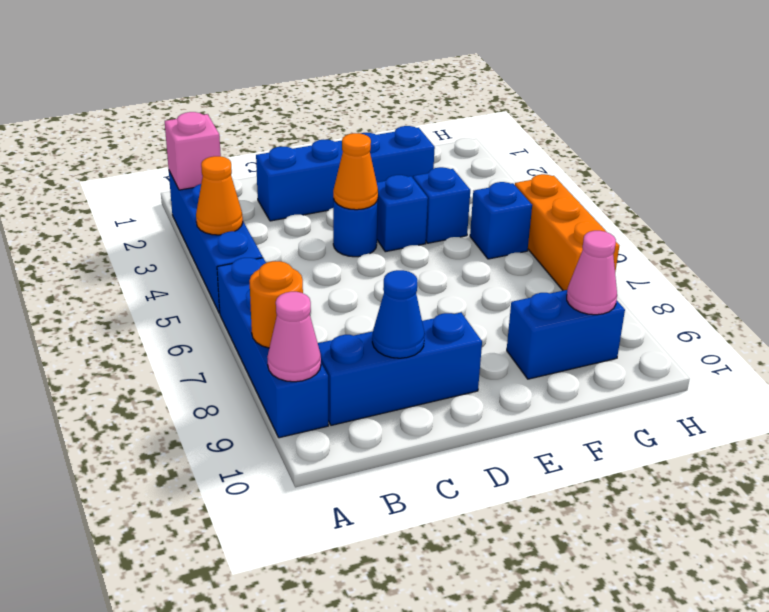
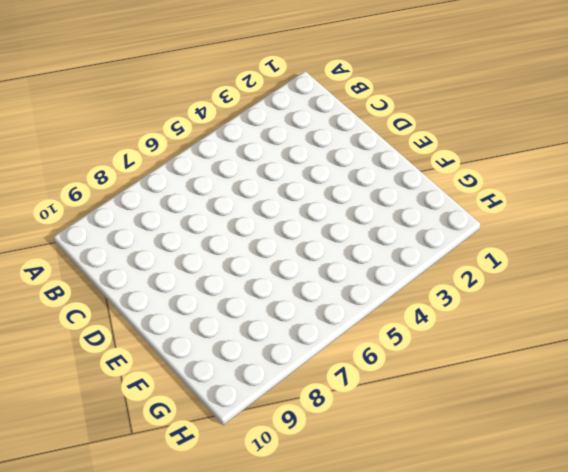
none -> blue 1x4 brick [169,171,263,313]
none -> blue 1x4 brick [217,258,328,438]
none -> blue 1x3 brick [318,313,482,425]

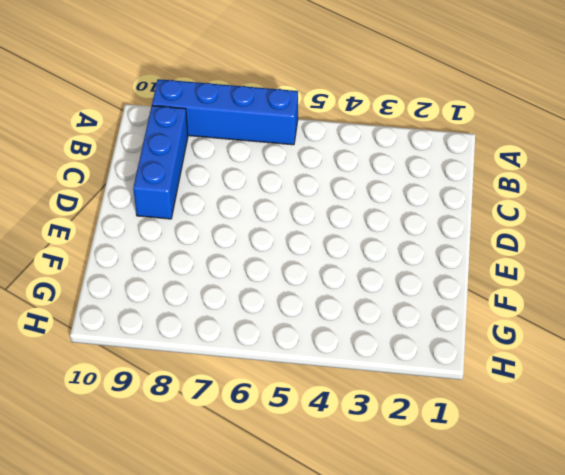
none -> blue 1x4 brick [169,171,263,313]
none -> blue 1x4 brick [256,126,435,221]
none -> blue 1x1 round brick [333,199,378,257]

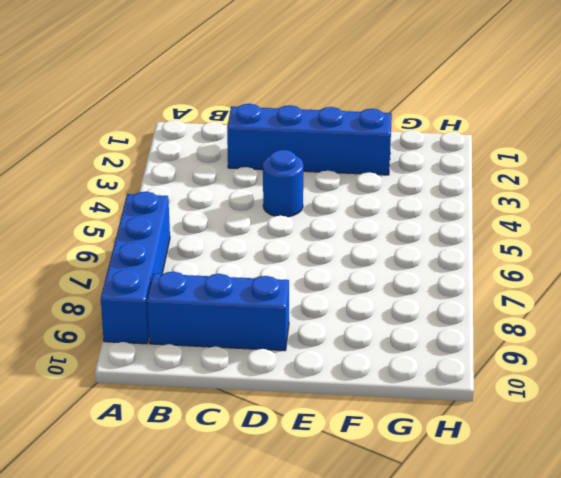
none -> blue 1x4 brick [169,171,263,313]
none -> blue 1x1 brick [377,175,428,252]
none -> blue 1x1 brick [413,167,470,243]

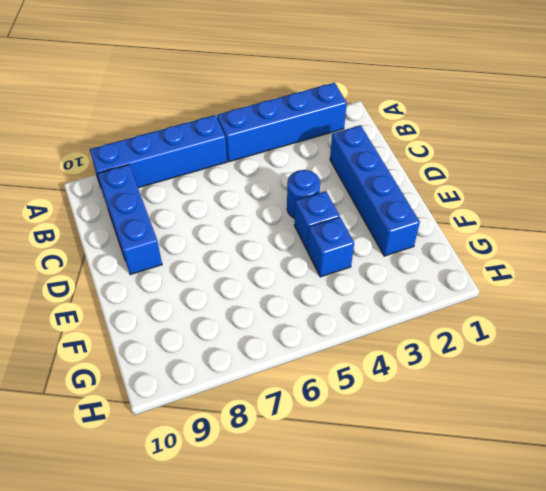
none -> blue 1x2 brick [507,290,625,379]
none -> blue 1x1 brick [470,182,532,259]
none -> orange 1x3 brick [515,174,619,291]

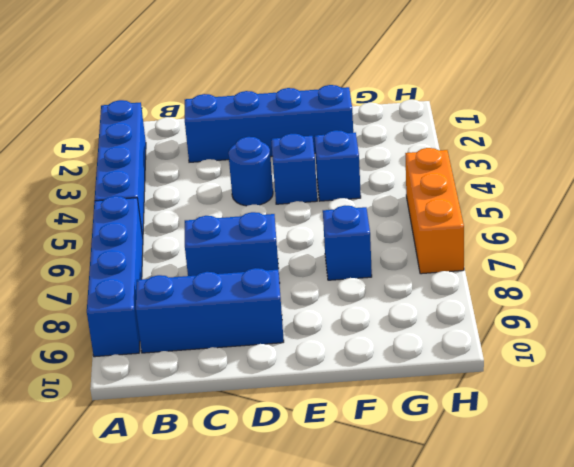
blue 1x2 brick [185,212,279,276] -> blue 1x2 brick moved to [507,290,625,379]
blue 1x1 brick [323,206,372,280] -> blue 1x1 brick moved to [470,182,532,259]
none -> pink 1x1 brick [165,112,221,190]
none -> orange 1x1 cone [196,156,243,235]
none -> orange 1x1 round brick [249,261,303,348]

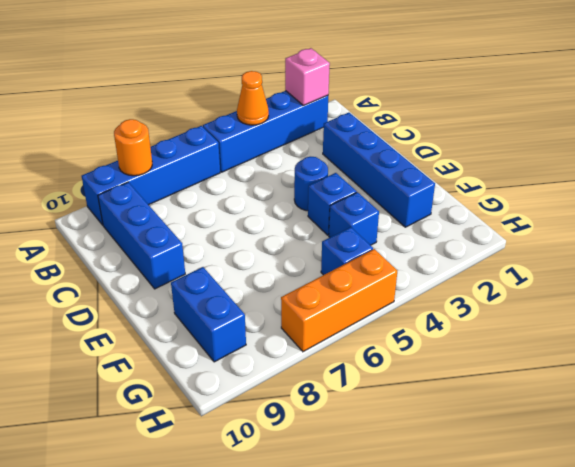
none -> pink 1x1 cone [267,292,321,382]
none -> blue 1x1 cone [372,270,425,358]
none -> orange 1x1 cone [333,133,378,210]

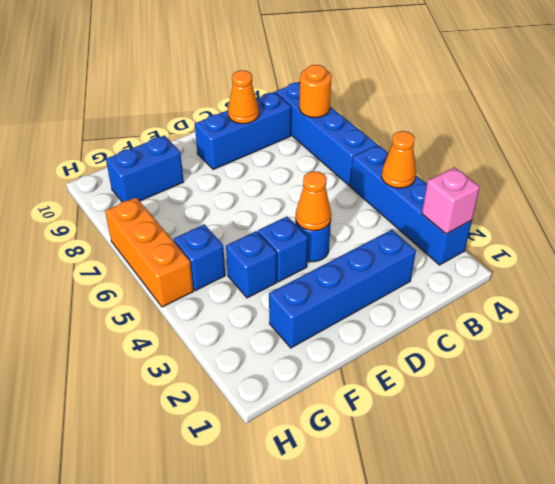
orange 1x1 cone [228,70,259,124] -> blue 1x1 cone [372,270,425,358]
none -> pink 1x1 cone [267,292,321,382]
none -> pink 1x1 cone [567,231,617,315]

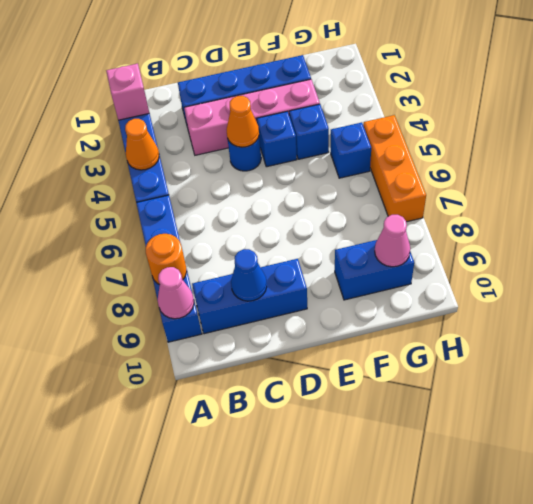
pink 1x4 brick [184,79,320,155] -> none

